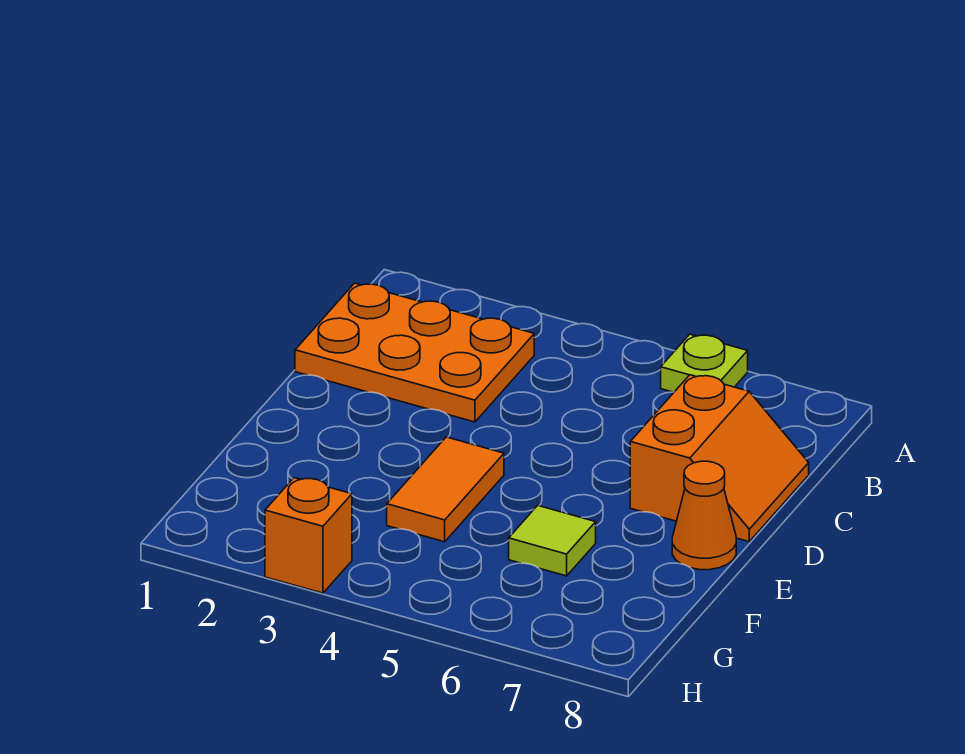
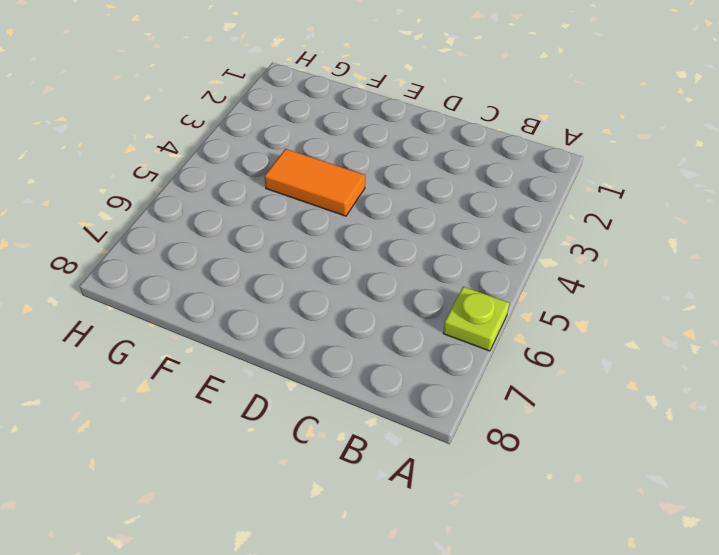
none -> orange 2x3 plate [295,283,534,422]
none -> orange 2x2 slope [630,375,809,542]

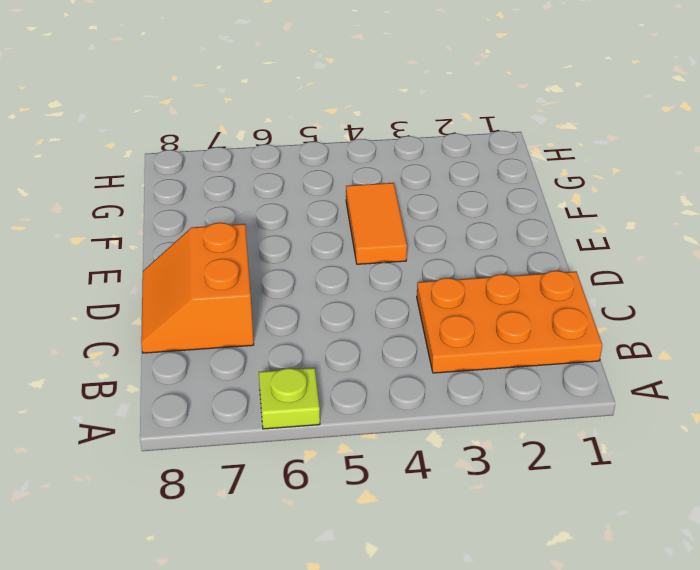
none -> orange 1x1 cone [672,461,736,570]
none -> lime 1x1 tile [509,506,596,576]

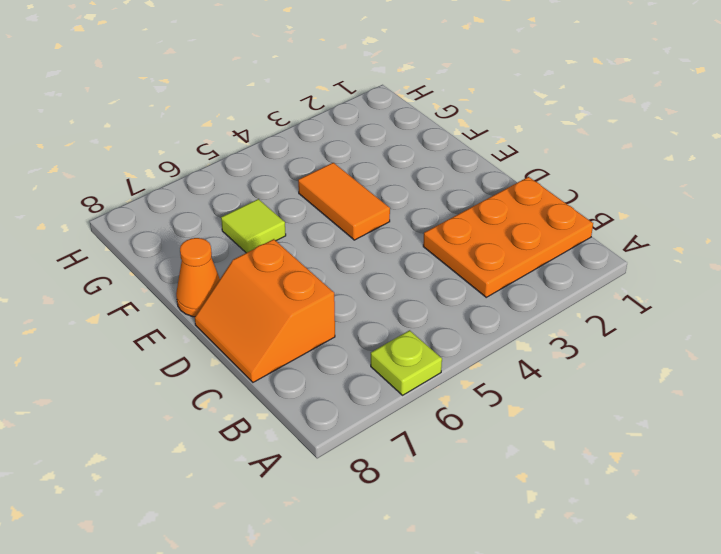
none -> orange 1x1 brick [265,478,352,593]

